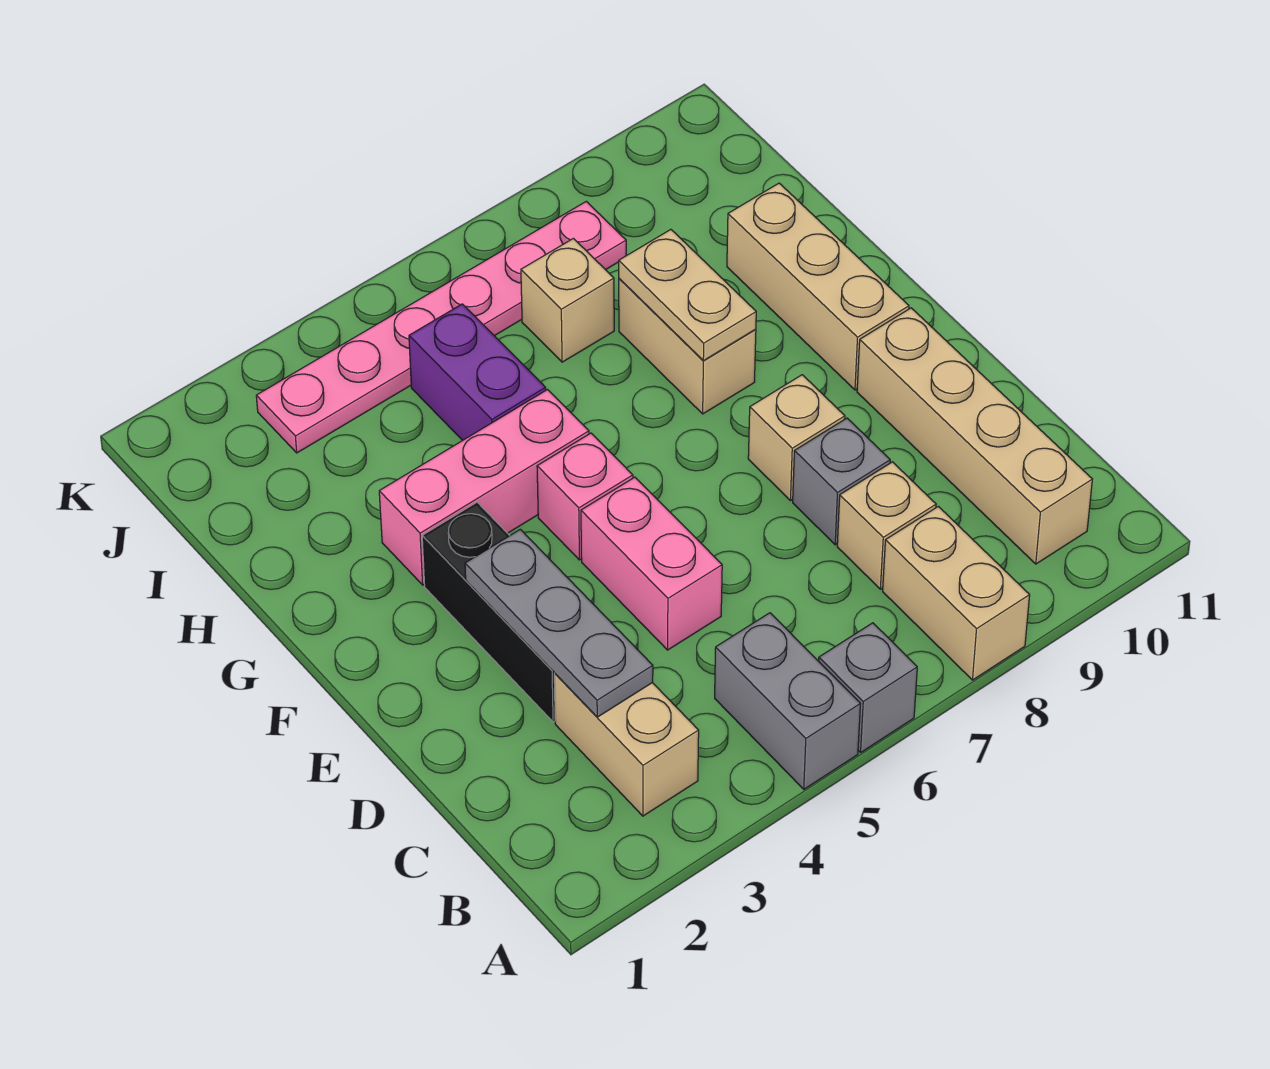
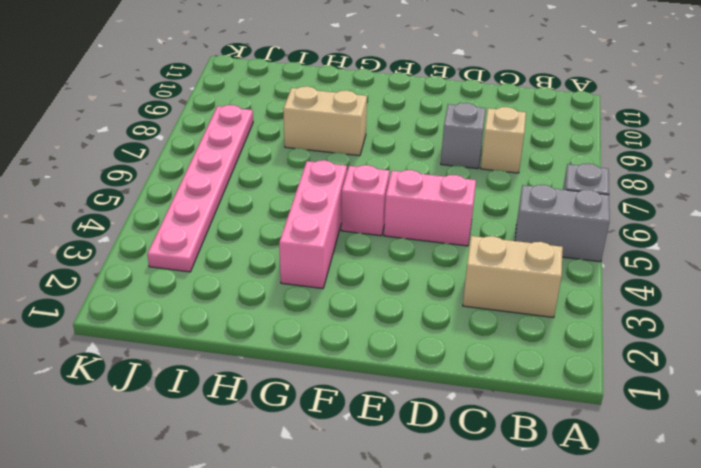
none -> tan 1x2 brick [883,506,1030,680]
none -> tan 1x4 brick [857,308,1092,564]
none -> black 1x3 brick [422,502,555,722]

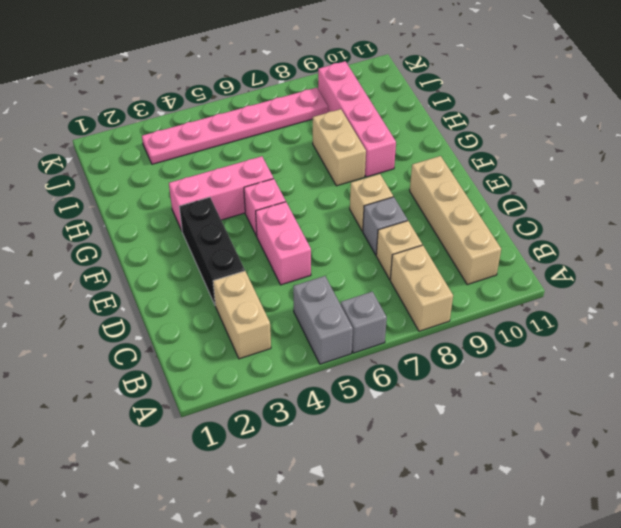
pink 1x4 brick [318,61,396,177] -> none
none -> tan 1x3 brick [727,183,909,390]
none -> purple 1x2 brick [409,304,546,440]
none -> tan 1x1 brick [521,238,614,362]

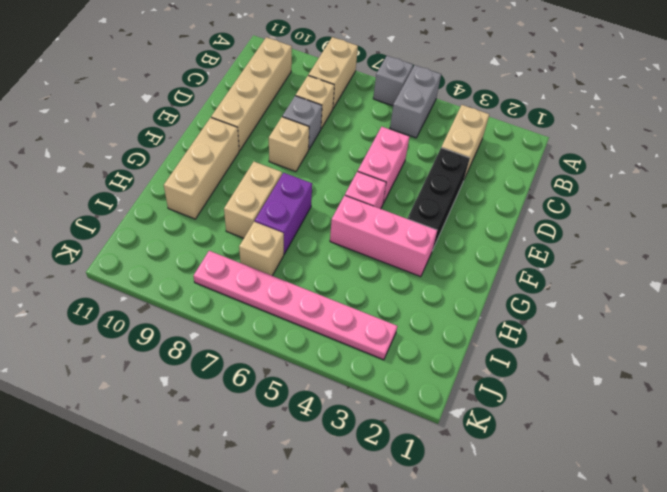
purple 1x2 brick [255,173,312,254] -> purple 1x2 brick moved to [409,304,546,440]
none -> grey 1x3 plate [465,529,653,717]
none -> tan 1x2 plate [619,230,756,361]

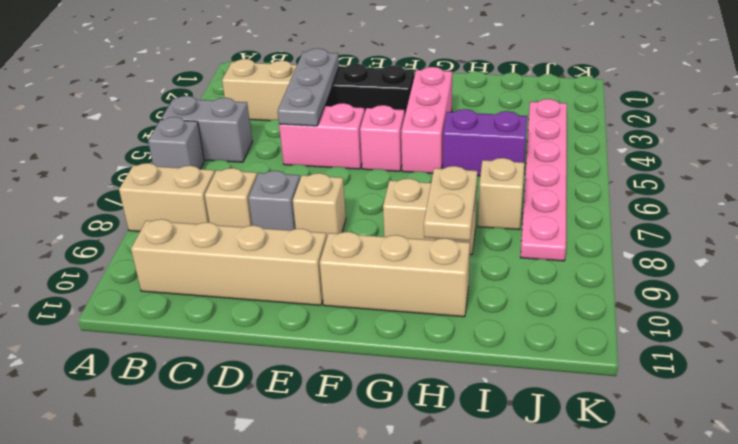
grey 1x3 plate [278,48,339,126] -> grey 1x3 plate turned to [465,529,653,717]
tan 1x2 plate [424,166,477,241] -> tan 1x2 plate turned to [619,230,756,361]

